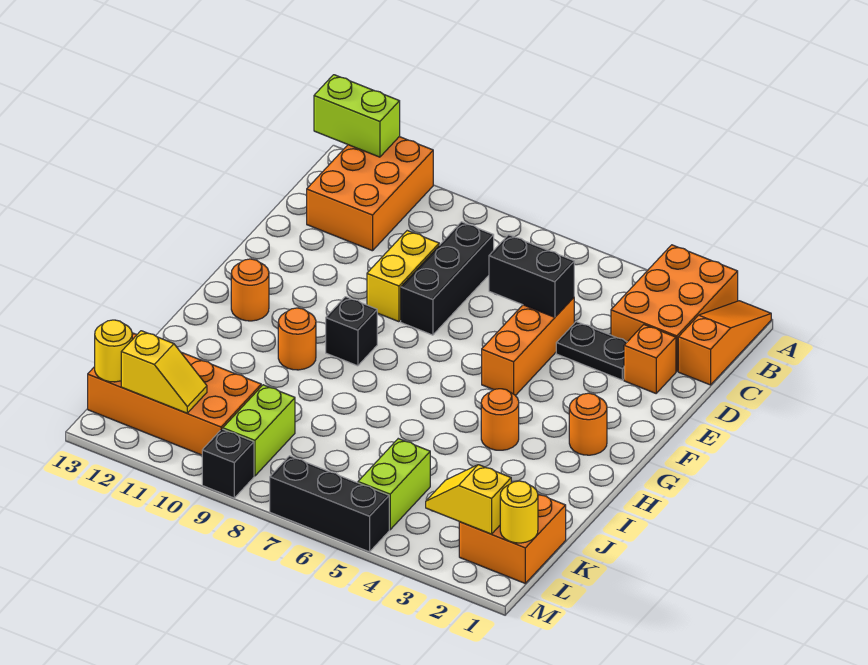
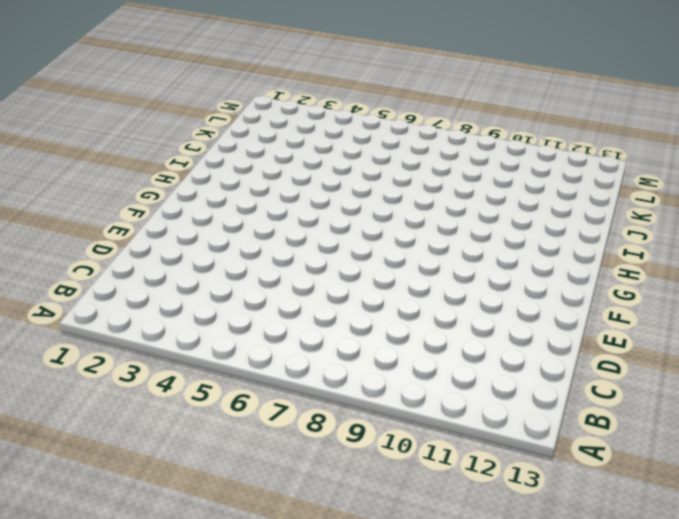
none -> orange 1x3 slope [678,301,771,385]
none -> orange 2x3 brick [611,245,738,372]
none -> orange 2x3 brick [307,137,433,251]

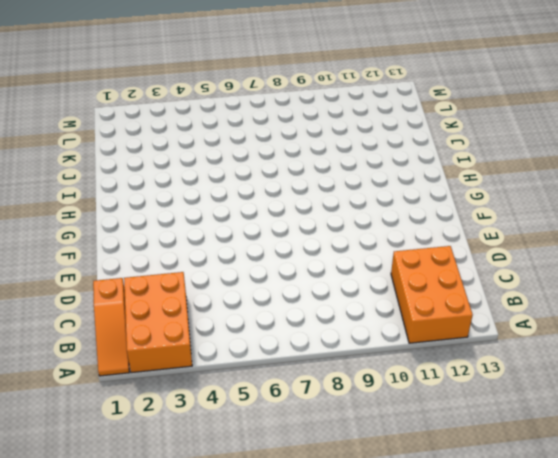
none -> black 1x3 brick [401,222,494,335]
none -> orange 1x1 brick [624,325,676,393]
none -> black 1x2 plate [556,322,627,380]

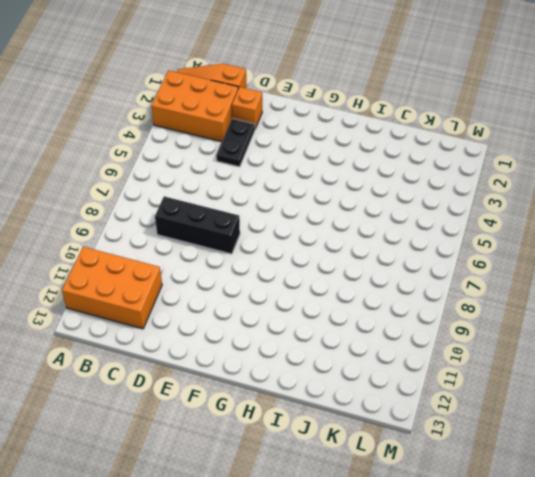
none -> orange 1x3 brick [482,297,574,396]
none -> yellow 1x2 brick [367,231,439,322]
none -> orange 1x1 round brick [569,393,607,455]

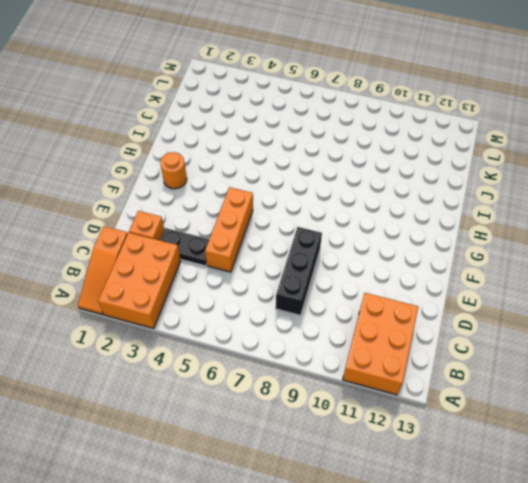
none -> yellow 1x2 brick [367,231,439,322]
none -> black 1x1 brick [326,297,377,366]
none -> orange 1x1 round brick [231,259,269,321]

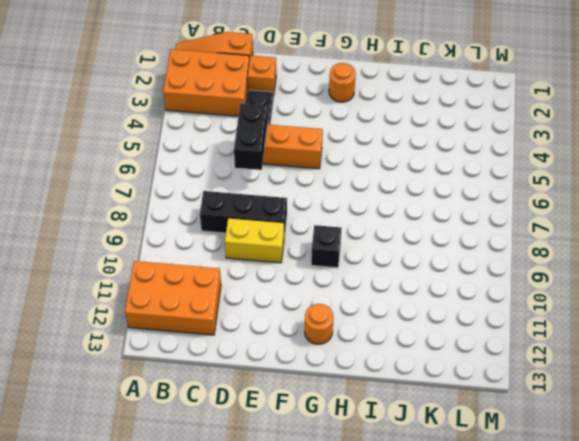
none -> orange 1x1 round brick [481,389,519,450]
none -> orange 1x1 round brick [278,308,316,370]
none -> orange 2x2 brick [459,494,566,583]

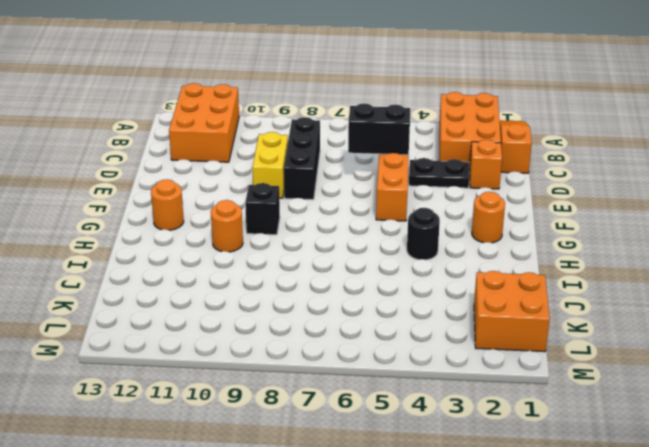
black 1x1 round brick [407,208,440,260] -> orange 1x1 round brick [481,389,519,450]
none -> lime 1x2 brick [358,439,430,530]
none -> lime 1x2 brick [223,385,295,476]
none -> orange 2x4 brick [88,333,261,455]

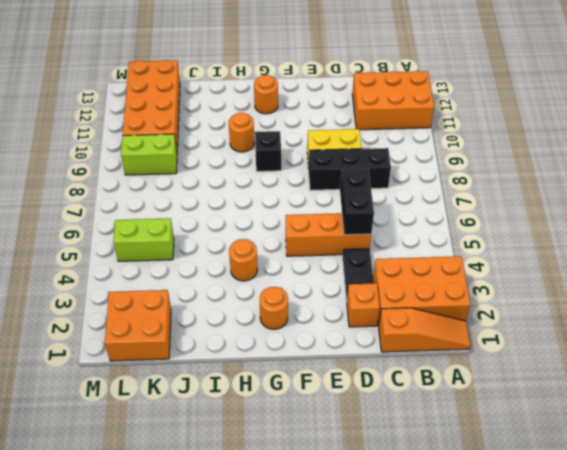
none -> black 1x3 brick [270,456,389,552]
none -> black 1x1 brick [202,429,254,498]
none -> lime 1x2 brick [314,75,400,157]

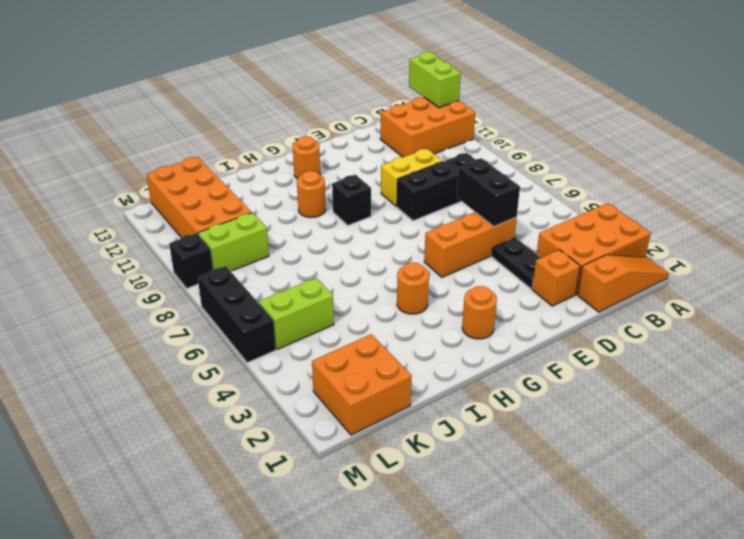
none -> yellow 1x1 round brick [500,481,538,543]
none -> yellow 1x2 slope [426,465,511,534]
none -> yellow 1x2 slope [121,331,207,413]

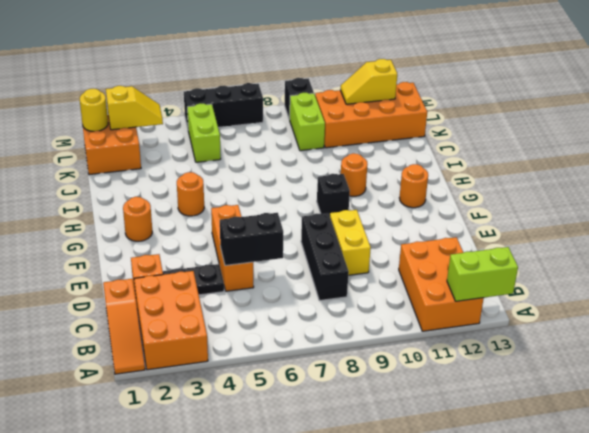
none -> yellow 1x1 round brick [95,320,132,382]

